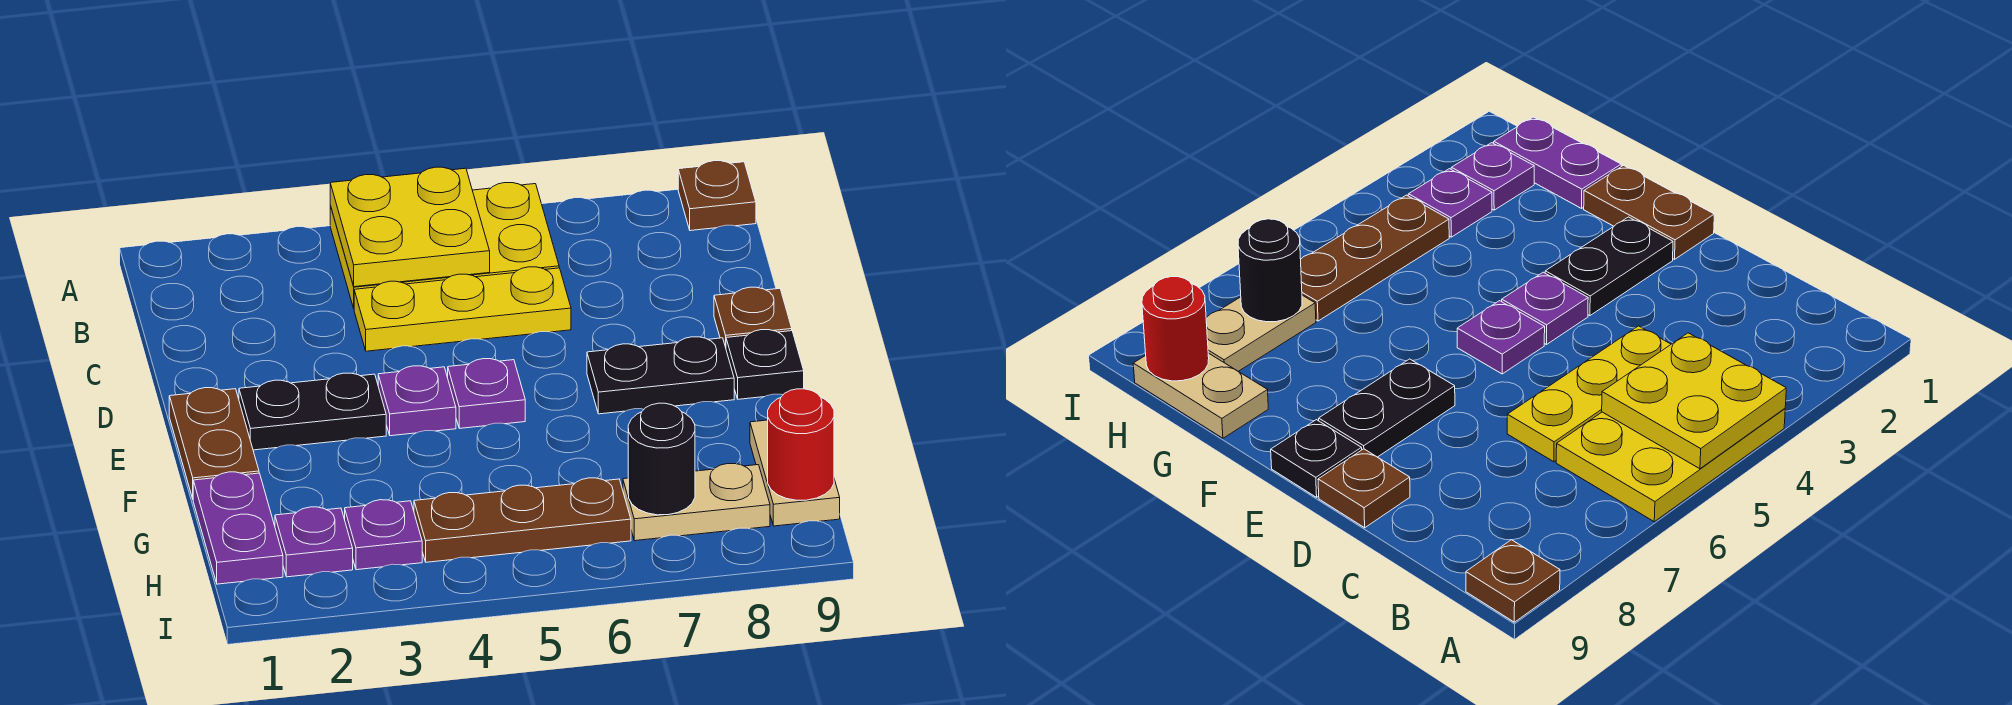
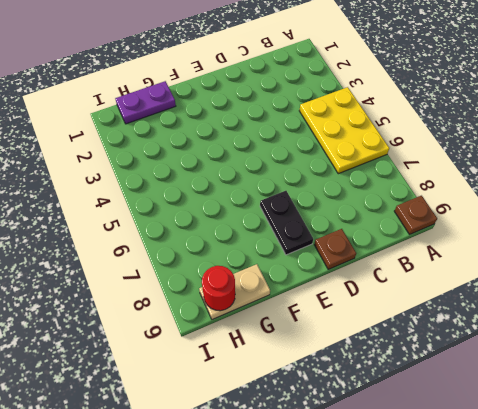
none -> yellow 1x3 plate [354,267,571,351]
none -> brown 1x2 plate [169,388,259,498]
none -> black 1x2 plate [239,373,386,450]

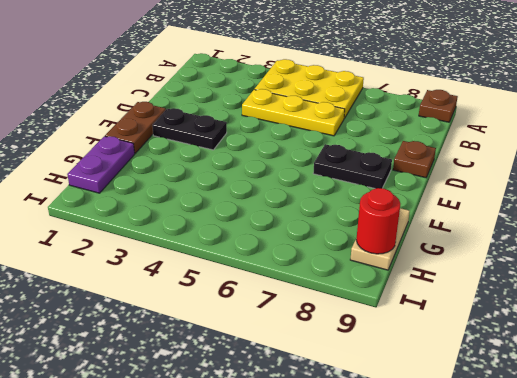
none -> purple 1x1 plate [378,366,456,436]
none -> purple 1x1 plate [448,359,525,428]
none -> black 1x1 plate [726,330,804,399]

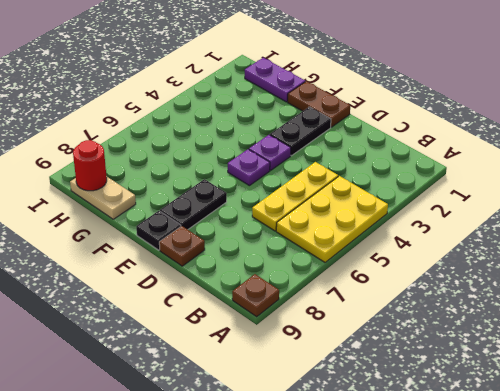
none -> purple 1x1 plate [275,507,353,577]
none -> purple 1x1 plate [345,500,422,570]
none -> brown 1x3 plate [414,478,631,562]

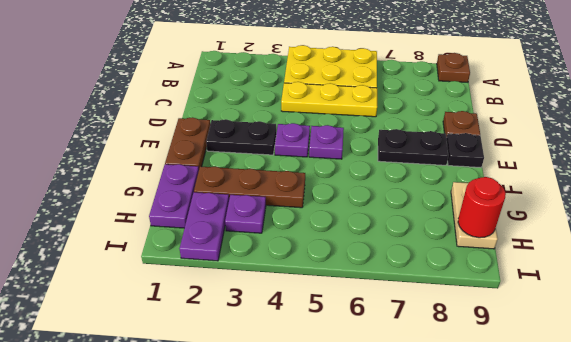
brown 1x3 plate [194,166,305,208] -> brown 1x3 plate moved to [414,478,631,562]
purple 1x2 plate [180,192,229,261] -> purple 1x1 plate [275,507,353,577]
none -> tan 1x2 plate [623,464,770,541]
none -> yellow 2x2 plate [330,167,490,287]
none -> black 1x1 round brick [628,403,695,515]

